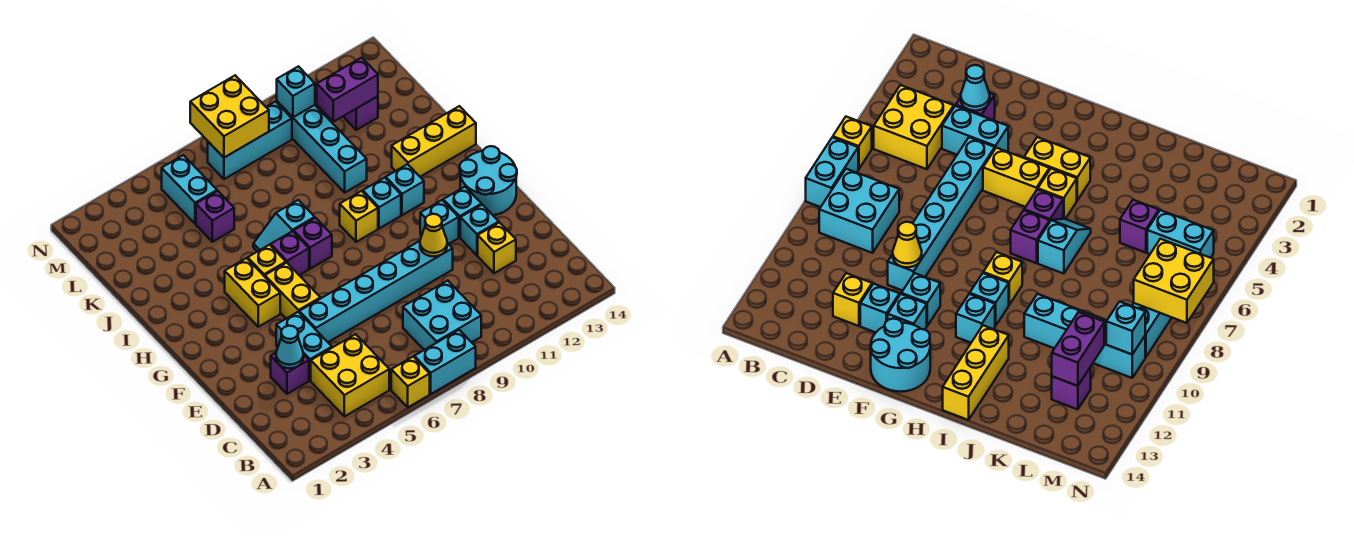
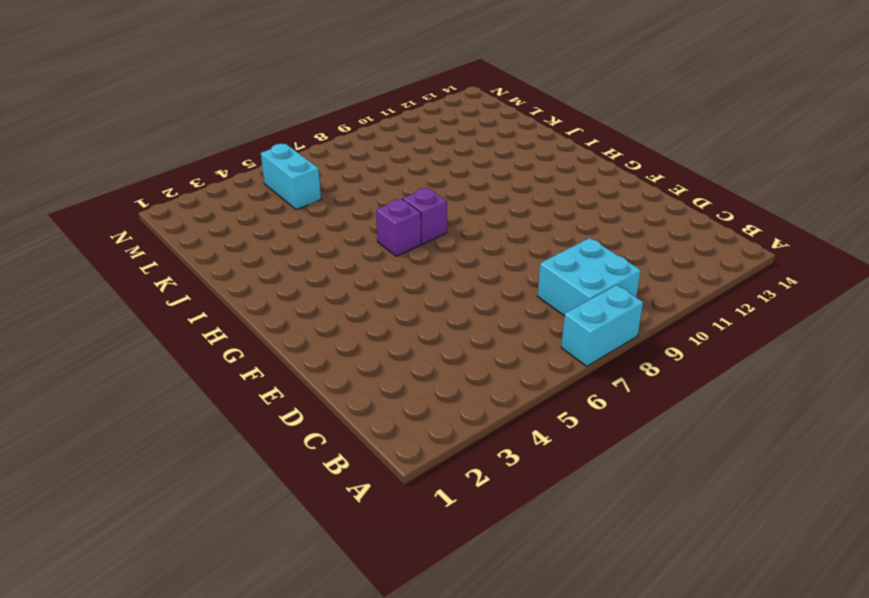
none -> yellow 1x1 brick [391,357,430,407]
none -> yellow 2x2 brick [311,334,389,416]
none -> purple 1x1 brick [271,353,309,394]
none -> cyan 1x2 brick [276,312,332,381]

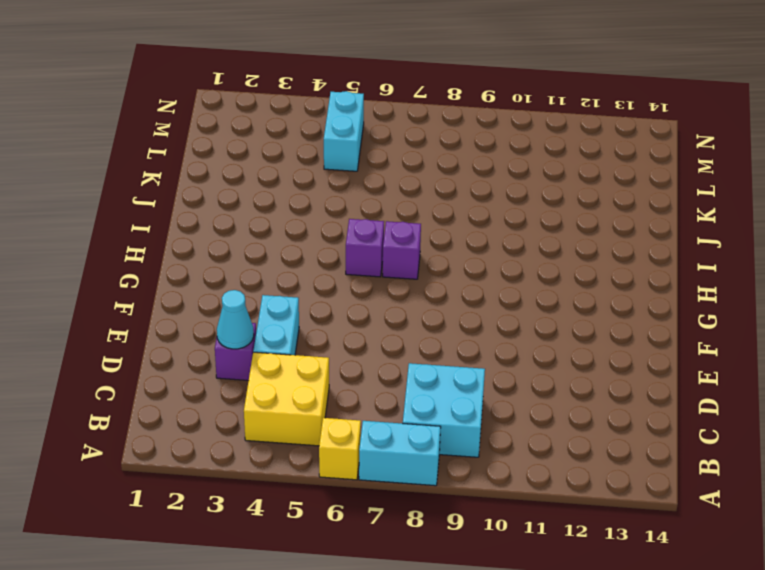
none -> yellow 1x1 brick [478,223,516,273]
none -> cyan 1x6 brick [299,241,453,342]
none -> cyan 1x1 brick [460,205,499,255]
none -> yellow 1x2 brick [265,263,320,319]

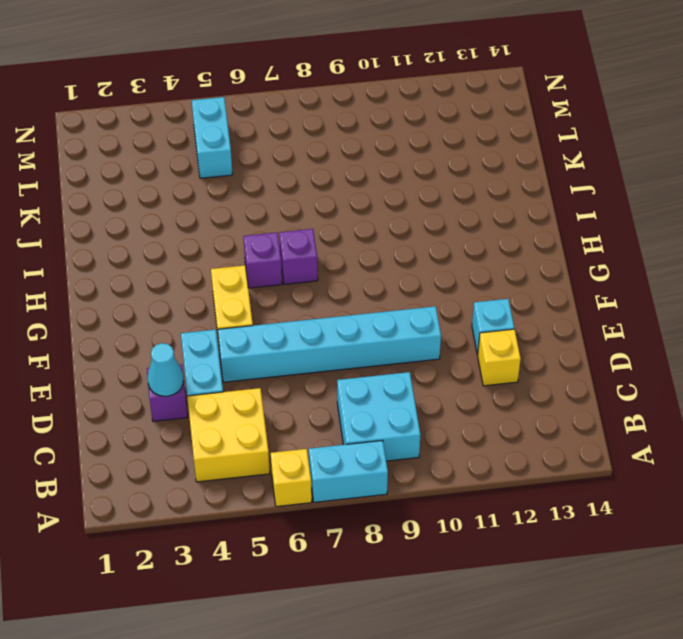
none -> cyan 1x1 brick [420,200,459,244]
none -> cyan 1x1 brick [443,187,482,237]
none -> cyan 2x2 round brick [460,146,517,215]
none -> yellow 1x2 brick [225,258,280,327]

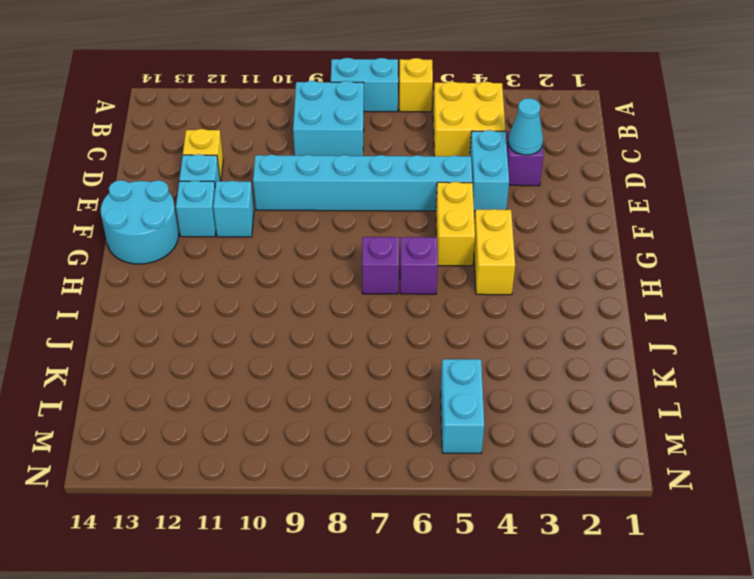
none -> yellow 1x1 brick [248,245,286,277]
none -> yellow 1x1 brick [340,191,378,242]
none -> cyan 1x1 brick [363,178,401,229]
none -> cyan 1x1 brick [386,164,424,215]

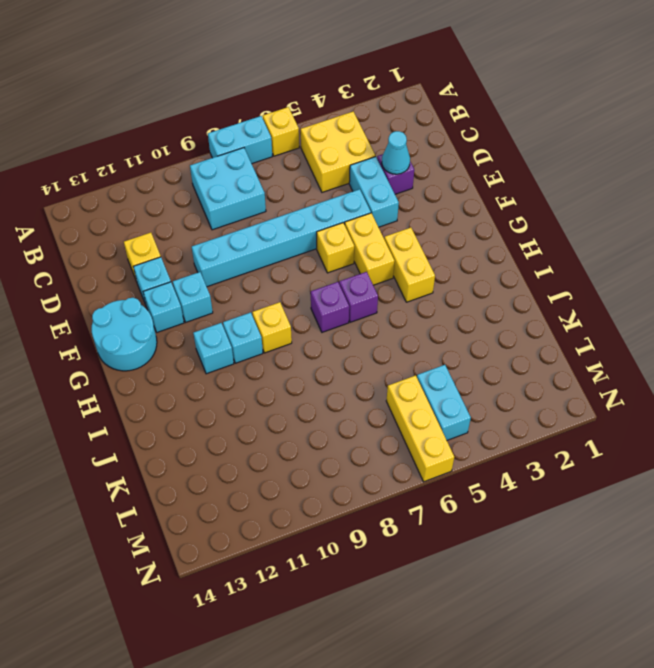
yellow 1x1 brick [317,223,354,273] -> yellow 1x1 brick moved to [248,245,286,277]
yellow 1x3 brick [386,375,454,482] -> yellow 1x3 brick turned to [392,106,476,177]
none -> cyan 1x2 slope [253,200,315,252]
none -> cyan 1x4 brick [277,101,367,193]
none -> purple 1x1 brick [196,191,234,242]
none -> purple 1x1 brick [343,96,378,130]

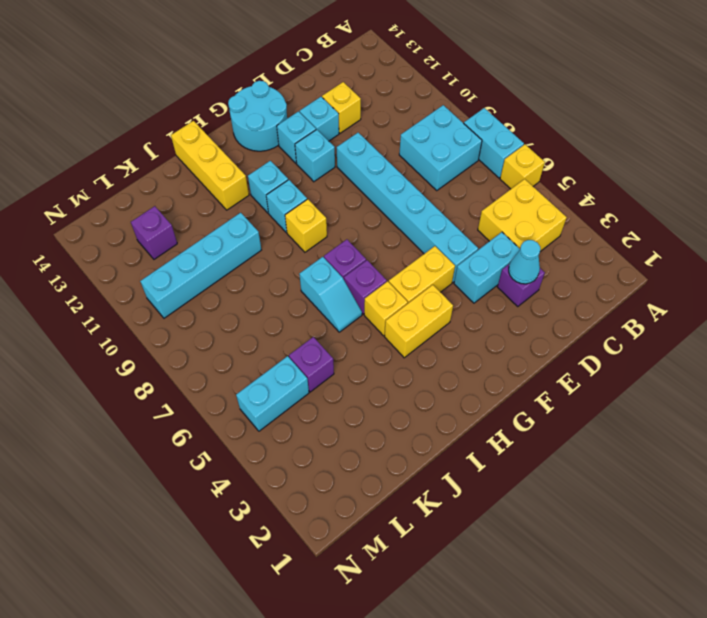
none -> cyan 1x3 brick [208,102,292,179]
none -> yellow 1x1 cone [420,214,447,257]
none -> purple 1x2 brick [317,58,378,122]
none -> yellow 2x2 brick [190,75,269,158]

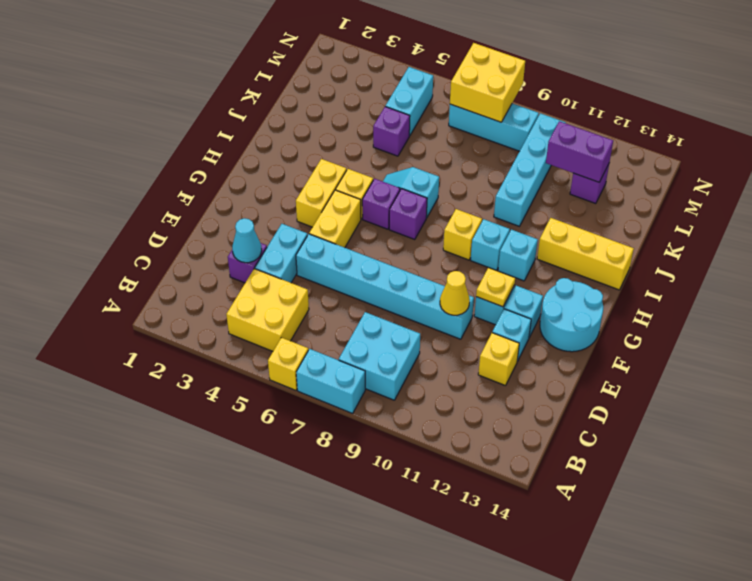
yellow 1x1 plate [476,268,515,307] -> none
none -> cyan 1x1 brick [277,66,315,117]

